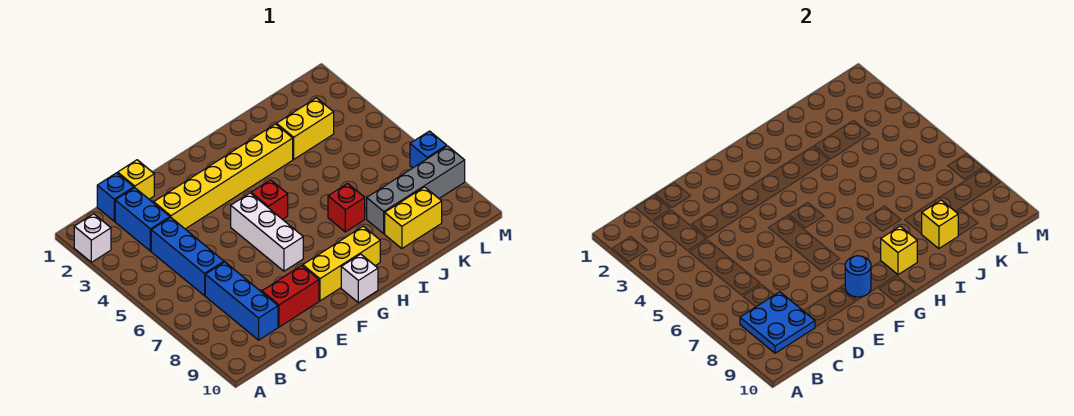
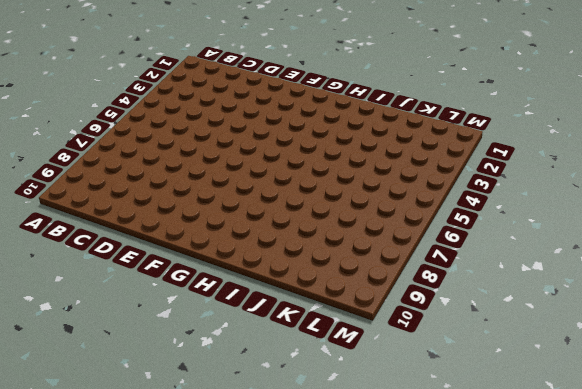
none -> white 1x1 brick [74,214,111,262]
none -> blue 1x1 brick [97,173,134,221]
none -> blue 1x2 brick [115,188,170,251]

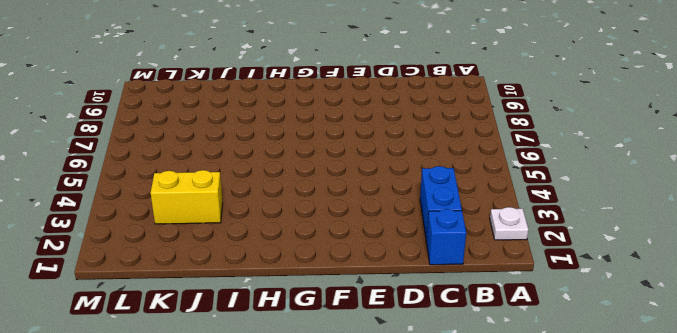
white 1x1 plate [490,207,529,240] -> white 1x1 brick [74,214,111,262]
none -> blue 1x3 brick [151,217,224,296]
none -> blue 1x3 brick [205,262,278,340]
none -> yellow 1x1 brick [118,160,154,199]

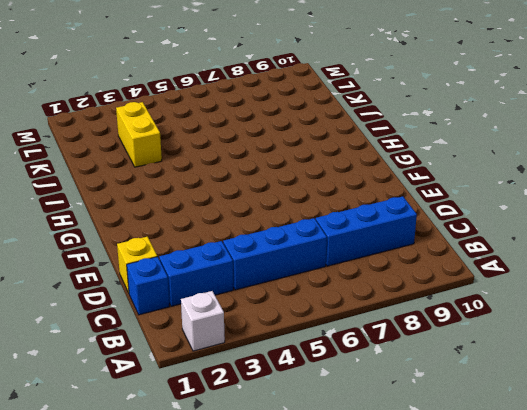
none -> yellow 1x6 brick [154,124,293,229]
none -> red 1x2 brick [262,266,319,327]
none -> white 1x3 brick [231,193,303,271]

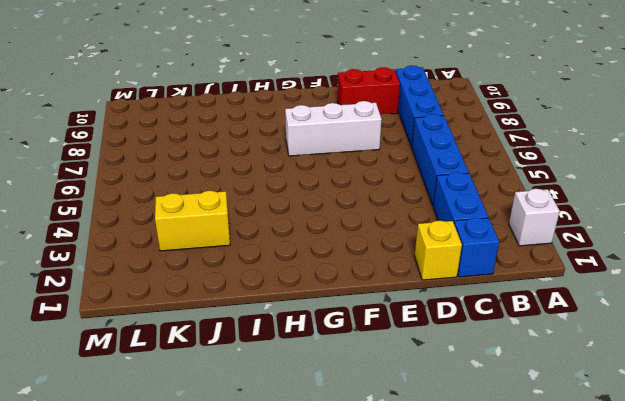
white 1x3 brick [285,101,382,156] -> white 1x3 brick turned to [231,193,303,271]
none -> yellow 1x6 brick [154,124,293,229]
none -> yellow 1x3 brick [303,226,380,301]
none -> red 1x1 brick [251,180,288,219]

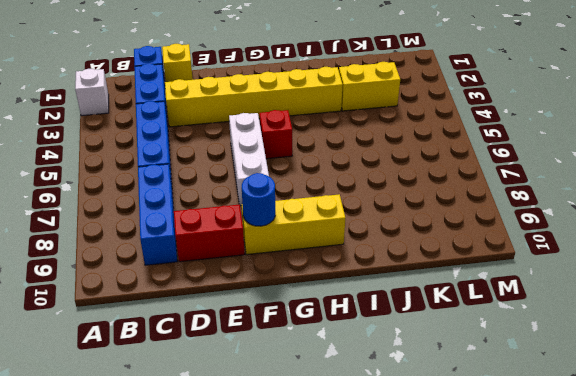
none -> white 1x1 brick [341,254,378,303]
none -> red 1x1 brick [328,183,365,232]
none -> grey 1x4 brick [367,146,465,234]

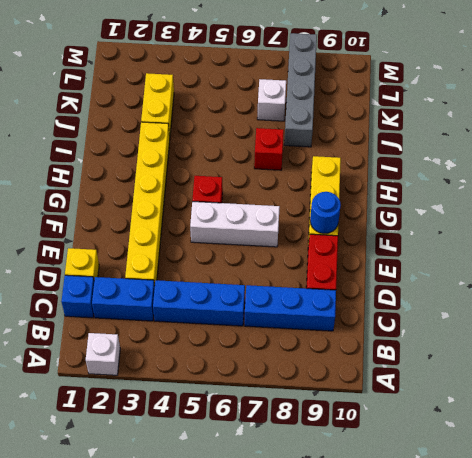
white 1x1 brick [257,79,286,121] -> white 1x1 brick moved to [341,254,378,303]
none -> yellow 1x2 brick [385,187,442,249]
none -> blue 1x1 brick [410,131,447,168]
none -> blue 2x2 plate [740,292,815,353]

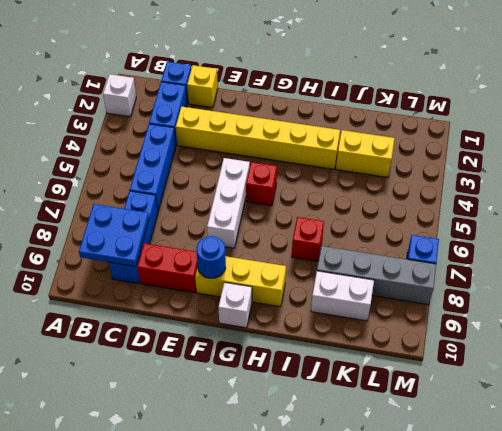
white 1x2 brick [311,271,374,321] -> yellow 1x2 brick [385,187,442,249]
none -> yellow 1x1 brick [881,226,917,275]
none -> yellow 1x1 brick [922,200,958,249]

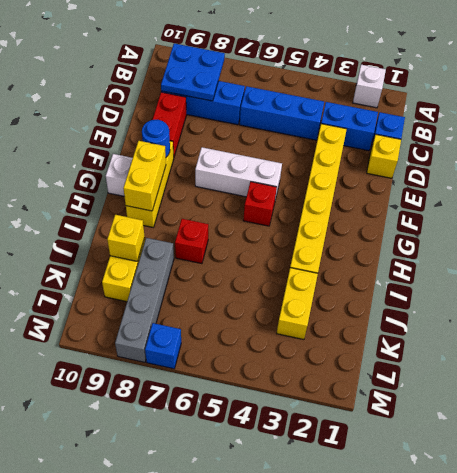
yellow 1x2 brick [123,141,166,211] -> yellow 1x1 brick [881,226,917,275]

